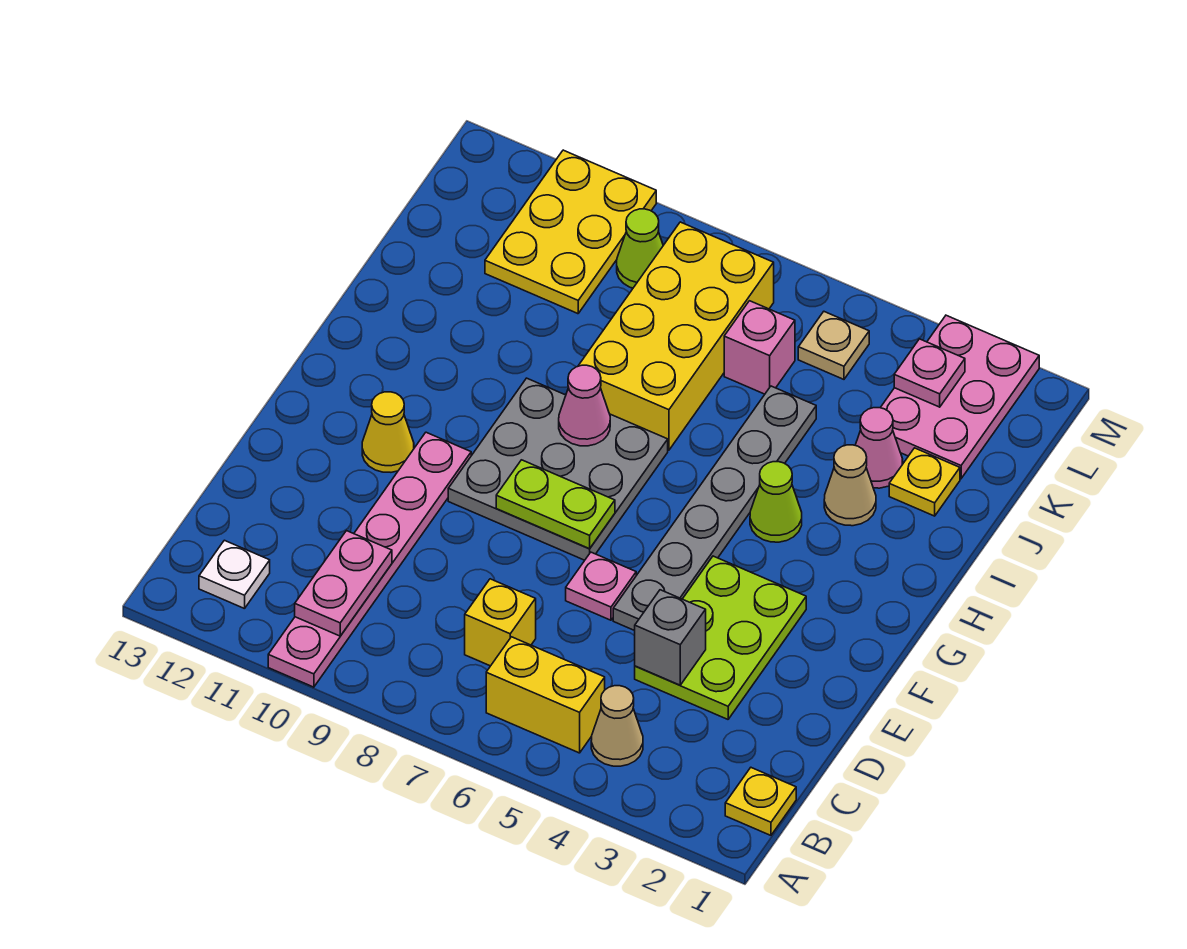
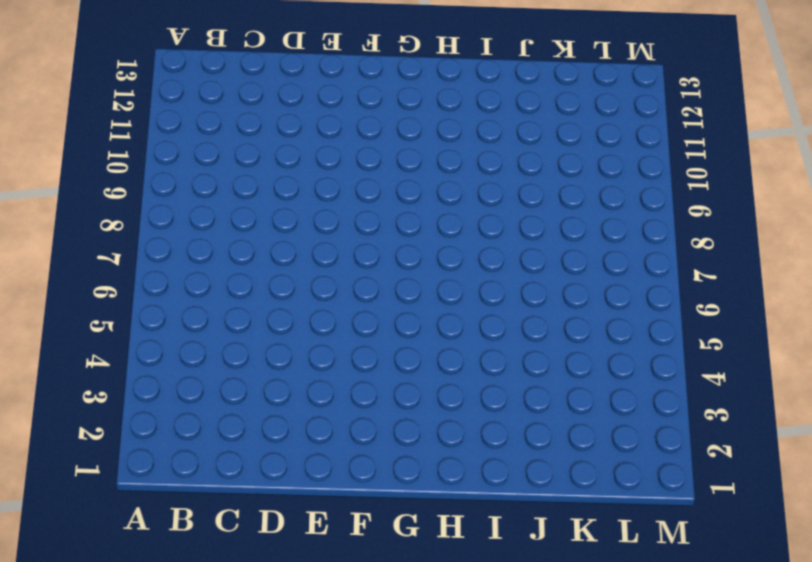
none -> pink 1x6 plate [268,432,471,687]
none -> yellow 1x1 plate [725,768,796,835]
none -> tan 1x1 cone [591,686,643,766]

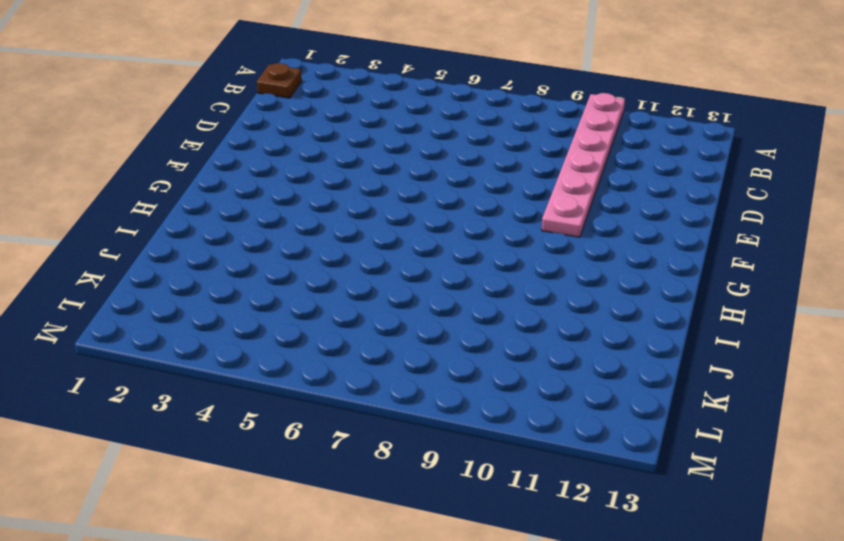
brown 1x1 plate [257,63,302,98] -> yellow 1x1 plate [725,768,796,835]
none -> tan 1x1 cone [591,686,643,766]
none -> yellow 1x2 brick [486,637,605,753]
none -> white 1x1 plate [199,540,270,609]

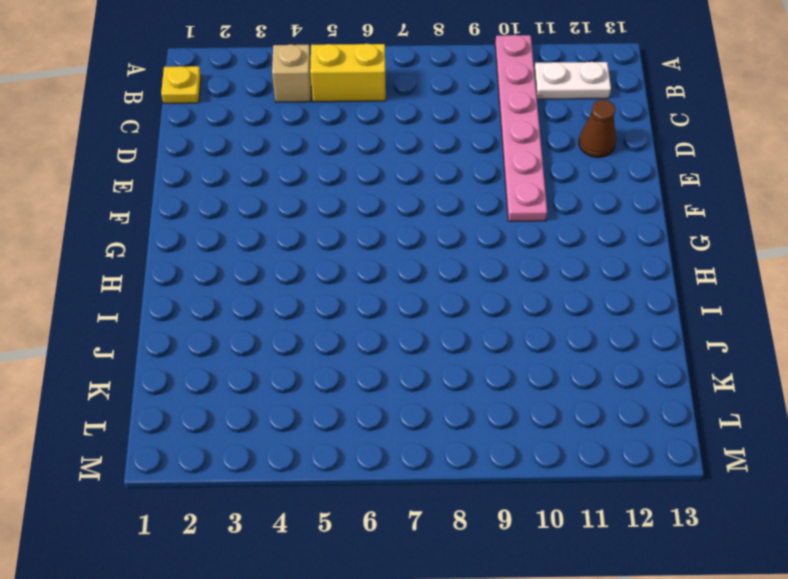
tan 1x1 brick [272,44,311,102] -> tan 1x1 cone [591,686,643,766]
white 1x2 plate [534,62,611,99] -> white 1x1 plate [199,540,270,609]
brown 1x1 cone [579,100,616,158] -> none
none -> yellow 1x1 brick [465,579,536,666]
none -> lime 2x3 plate [635,556,806,719]
none -> grey 1x6 plate [613,386,816,631]

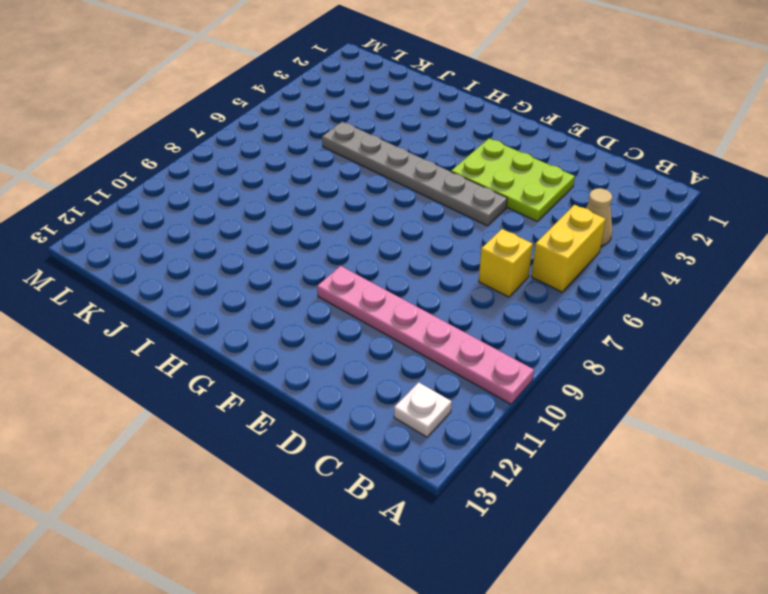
none -> yellow 1x1 plate [725,768,796,835]
none -> pink 1x1 plate [566,552,636,620]
none -> grey 3x3 plate [448,378,668,560]

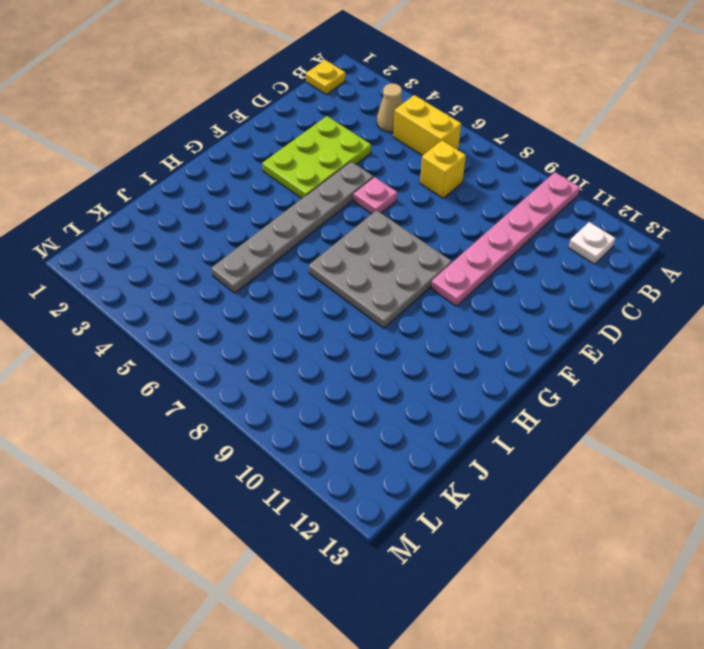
none -> yellow 1x1 cone [362,392,414,472]
none -> lime 1x1 cone [750,462,802,542]
none -> tan 1x1 cone [824,445,876,526]

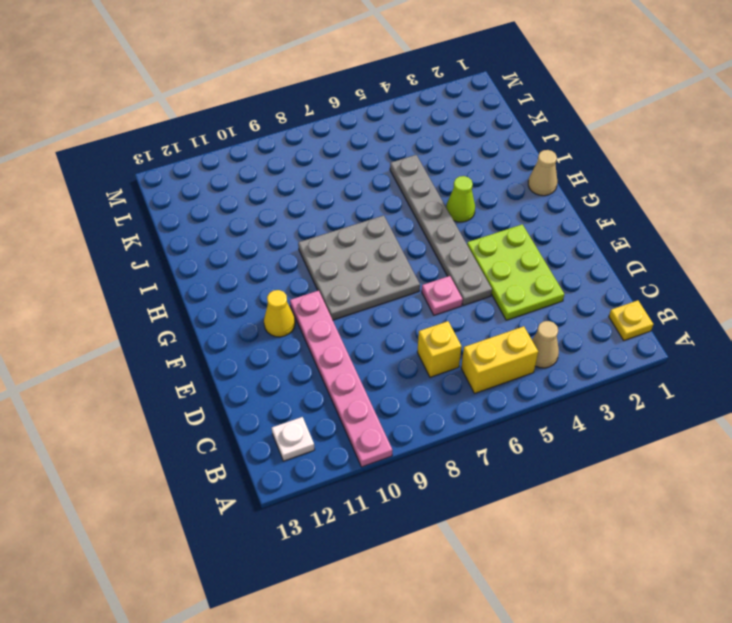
tan 1x1 cone [528,150,557,196] -> tan 1x1 cone moved to [824,445,876,526]
none -> yellow 2x4 brick [578,222,774,450]
none -> yellow 1x1 plate [889,448,960,516]
none -> pink 1x1 cone [855,408,903,488]

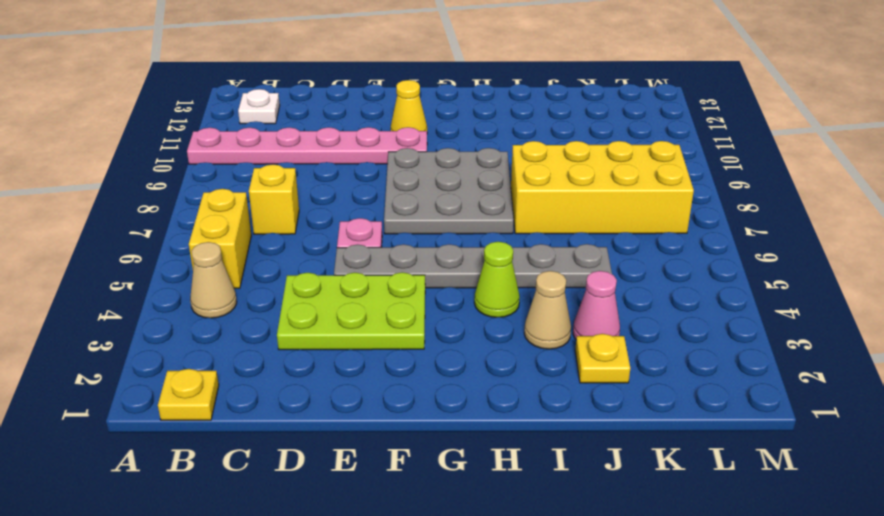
none -> pink 2x3 plate [880,315,1039,479]
none -> pink 1x1 brick [724,301,795,394]
none -> yellow 2x3 plate [485,150,656,314]

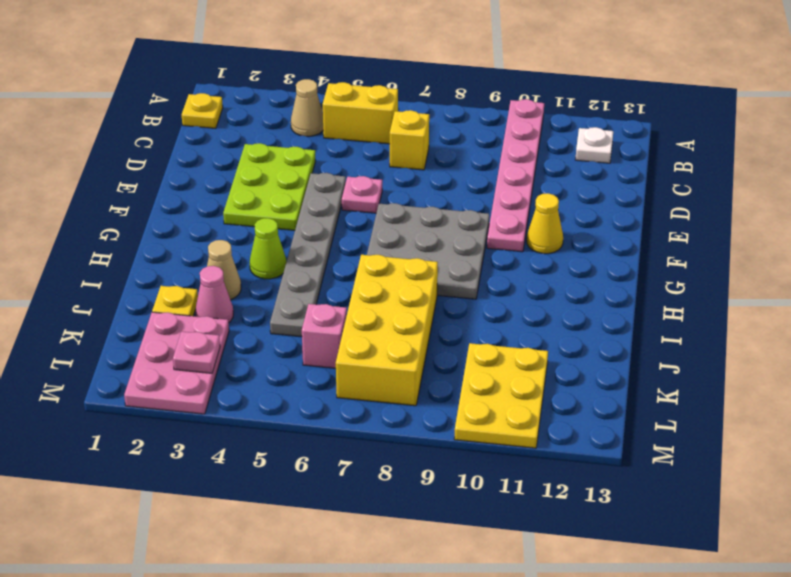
none -> tan 1x1 plate [798,312,869,379]
none -> lime 1x1 cone [617,209,663,288]
none -> pink 1x2 plate [295,531,392,636]

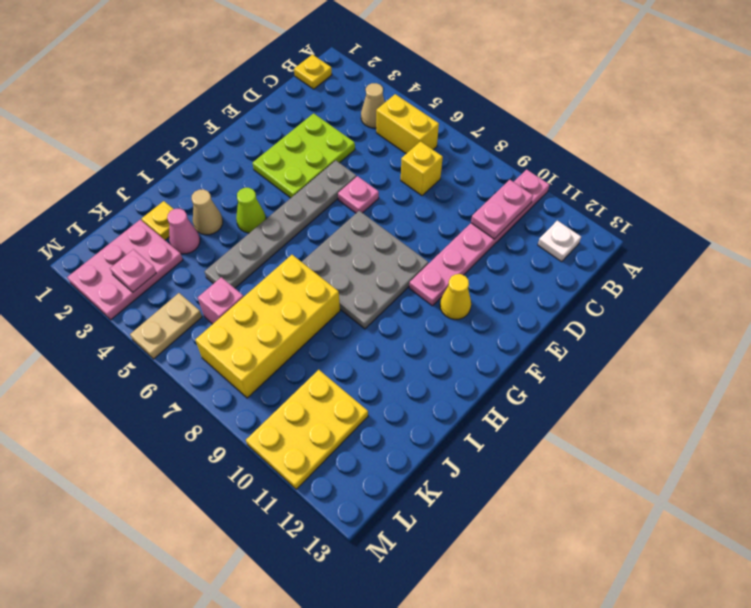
tan 1x2 plate [130,293,202,359] -> tan 1x1 plate [798,312,869,379]
none -> lime 1x1 cone [617,209,663,288]
none -> grey 1x1 brick [635,590,706,685]
none -> lime 1x2 plate [496,460,615,549]

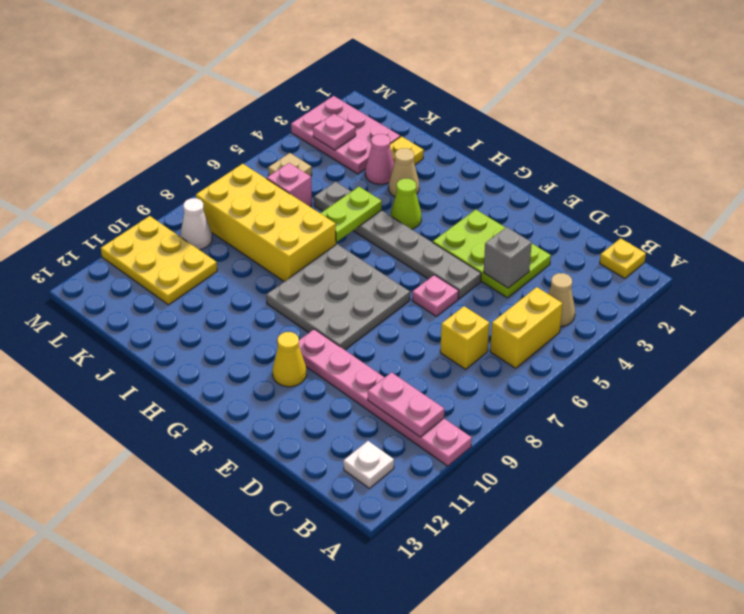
lime 1x2 plate [320,187,382,242] -> lime 1x2 plate moved to [496,460,615,549]
white 1x1 cone [180,198,212,250] -> lime 1x1 cone [617,209,663,288]
none -> pink 1x1 cone [559,365,610,446]

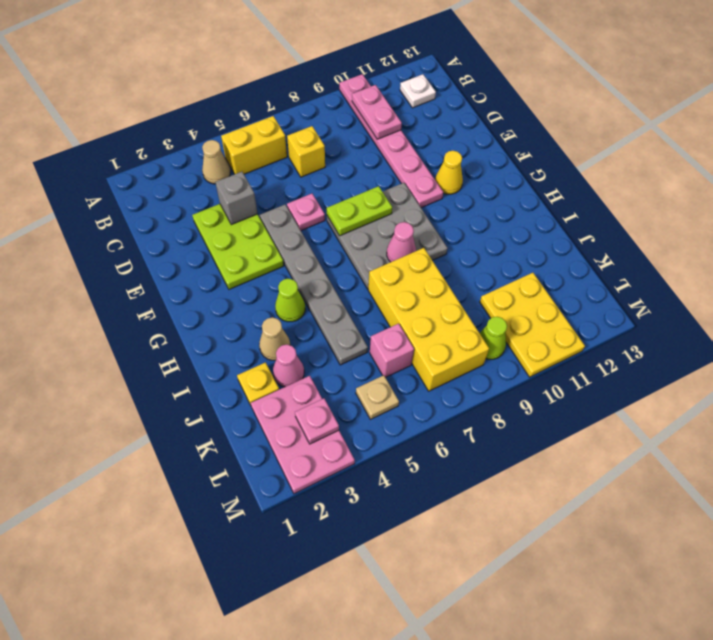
none -> yellow 1x1 plate [725,768,796,835]

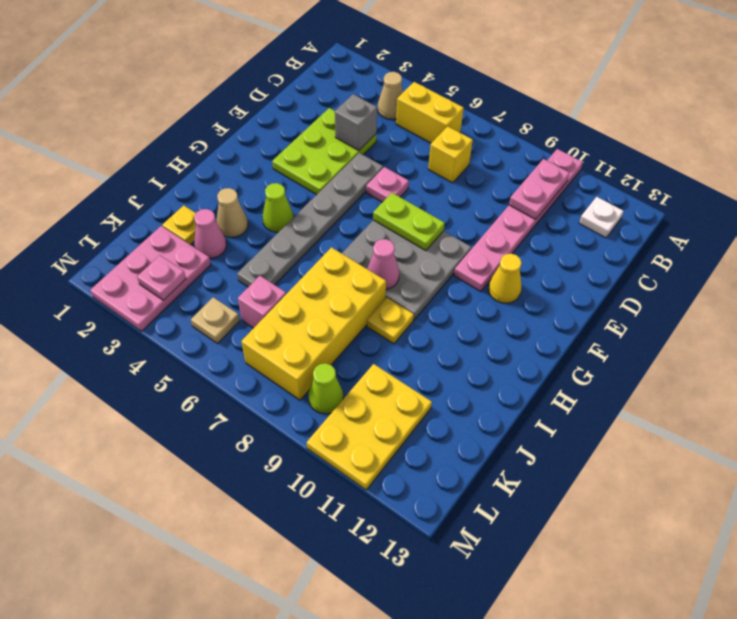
yellow 1x1 plate [367,298,414,344] -> yellow 1x1 plate moved to [725,768,796,835]

